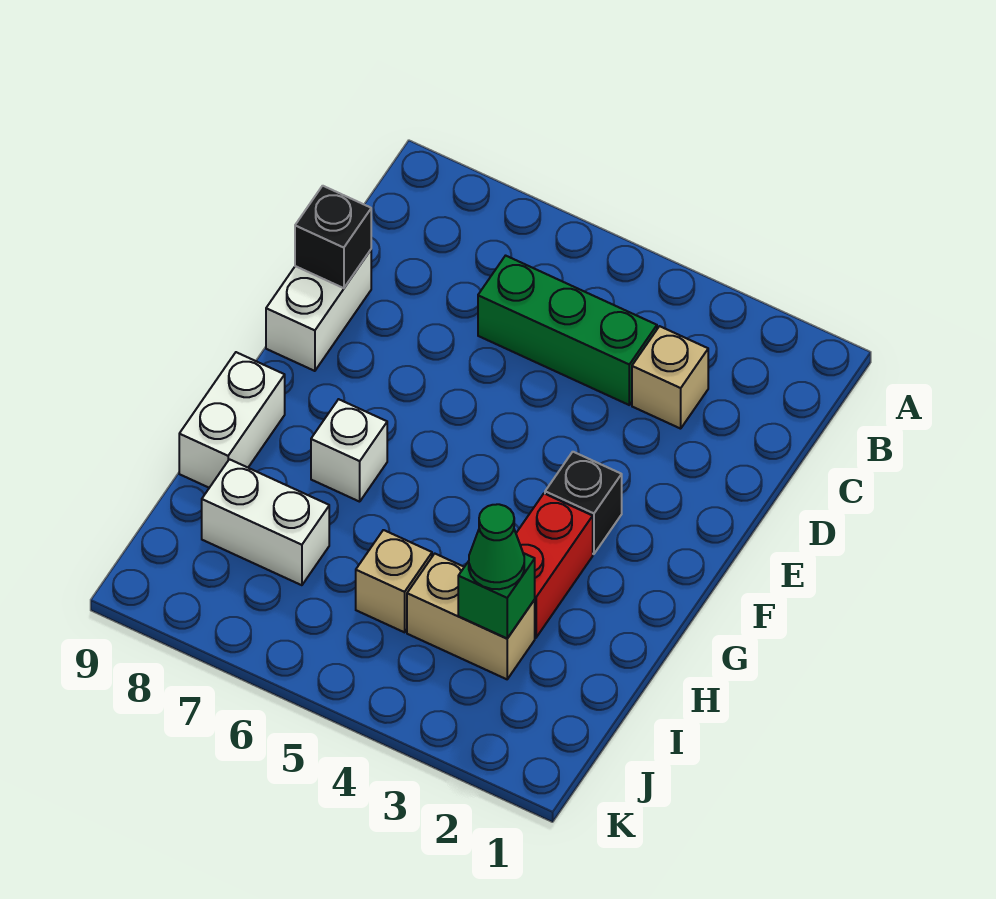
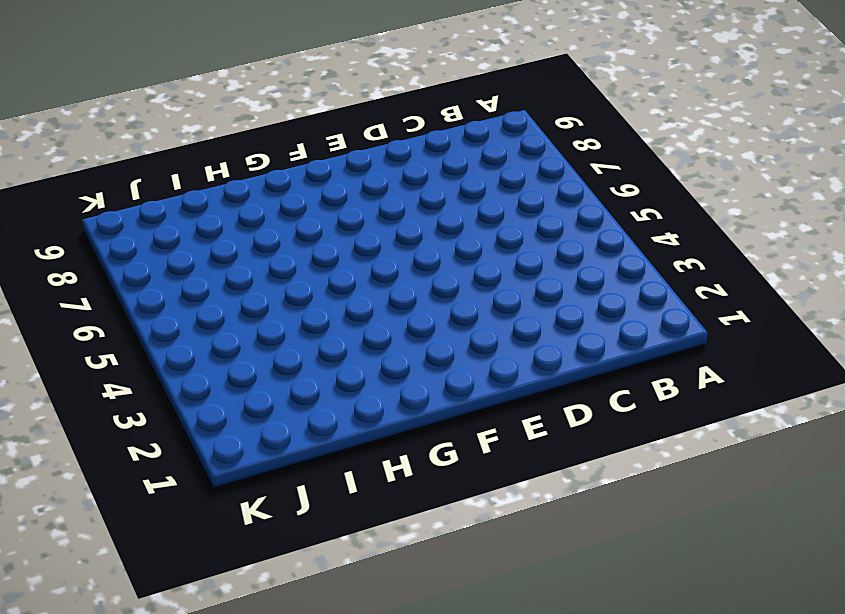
none -> tan 1x1 brick [632,326,708,429]
none -> green 1x3 brick [478,256,657,405]
none -> white 1x2 brick [266,250,371,371]

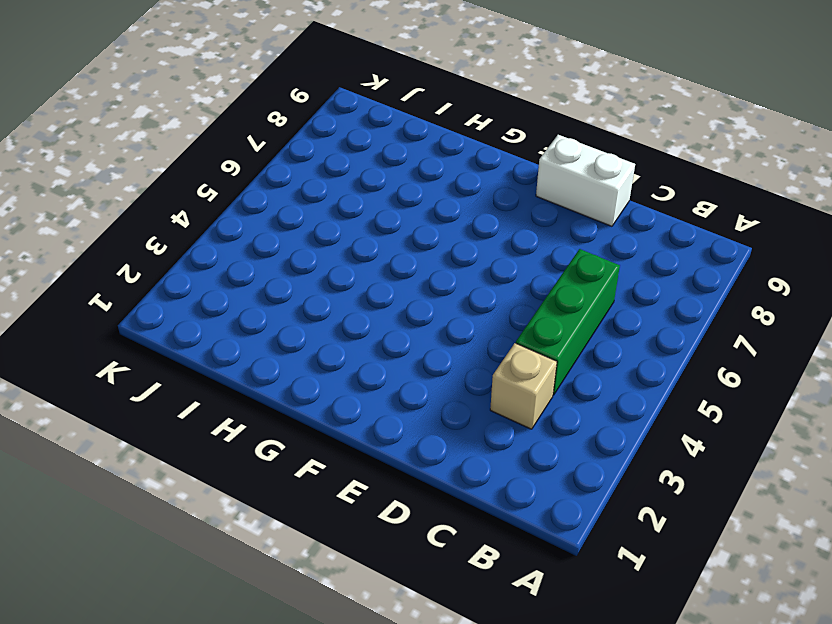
none -> black 1x1 brick [545,452,622,554]
none -> red 1x2 brick [516,494,593,638]
none -> white 1x1 brick [311,399,387,502]

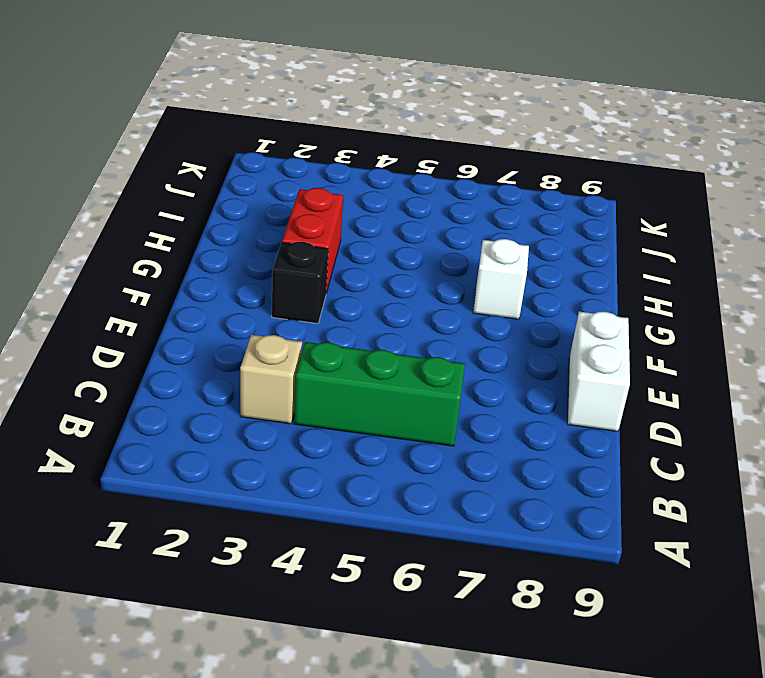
none -> white 1x2 brick [179,352,285,488]
none -> tan 1x2 brick [407,554,535,679]
none -> tan 1x1 brick [356,530,432,632]

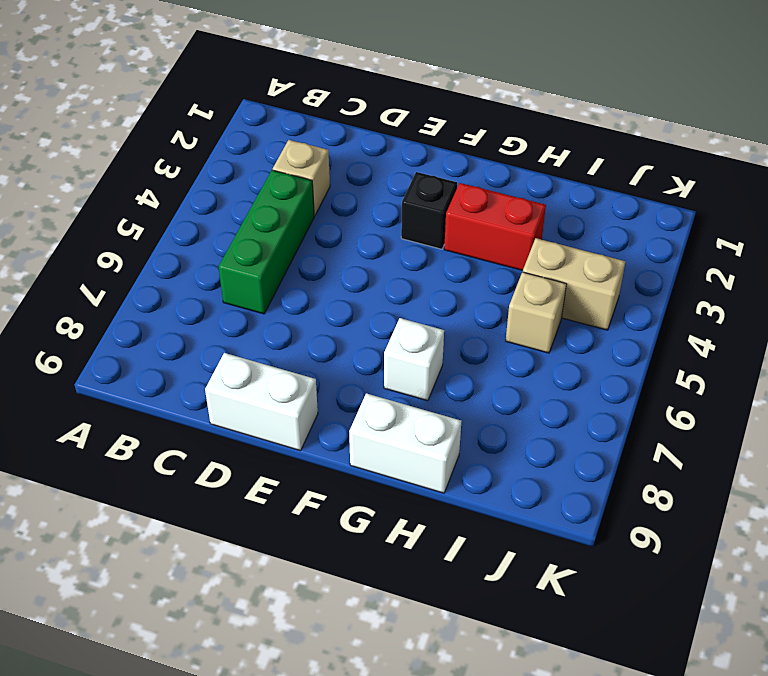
tan 1x2 brick [523,238,626,330] -> tan 1x2 brick turned to [407,554,535,679]
none -> white 1x2 brick [202,459,329,585]
none -> black 1x1 brick [295,186,371,288]
none -> green 1x1 brick [458,553,535,638]

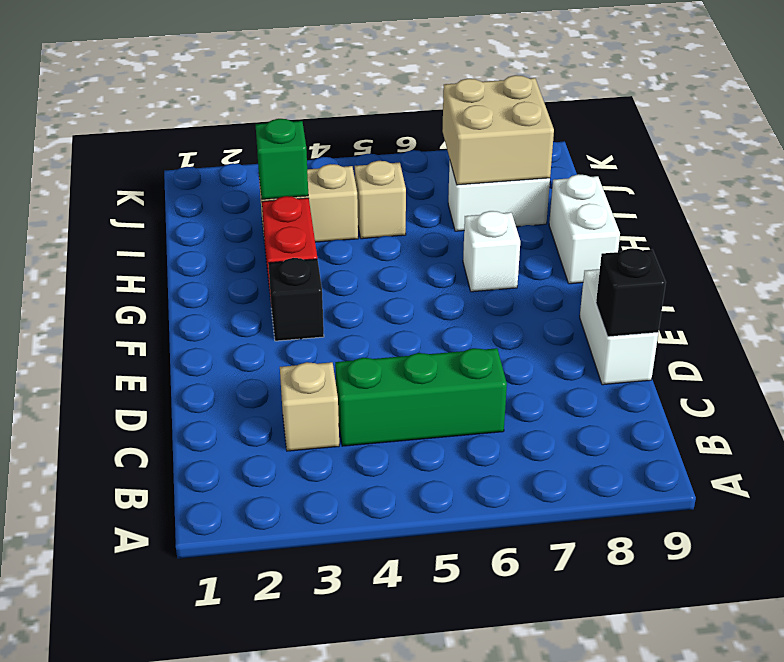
tan 2x2 brick [442,75,554,185] -> none
none -> green 1x1 cone [469,504,524,589]

